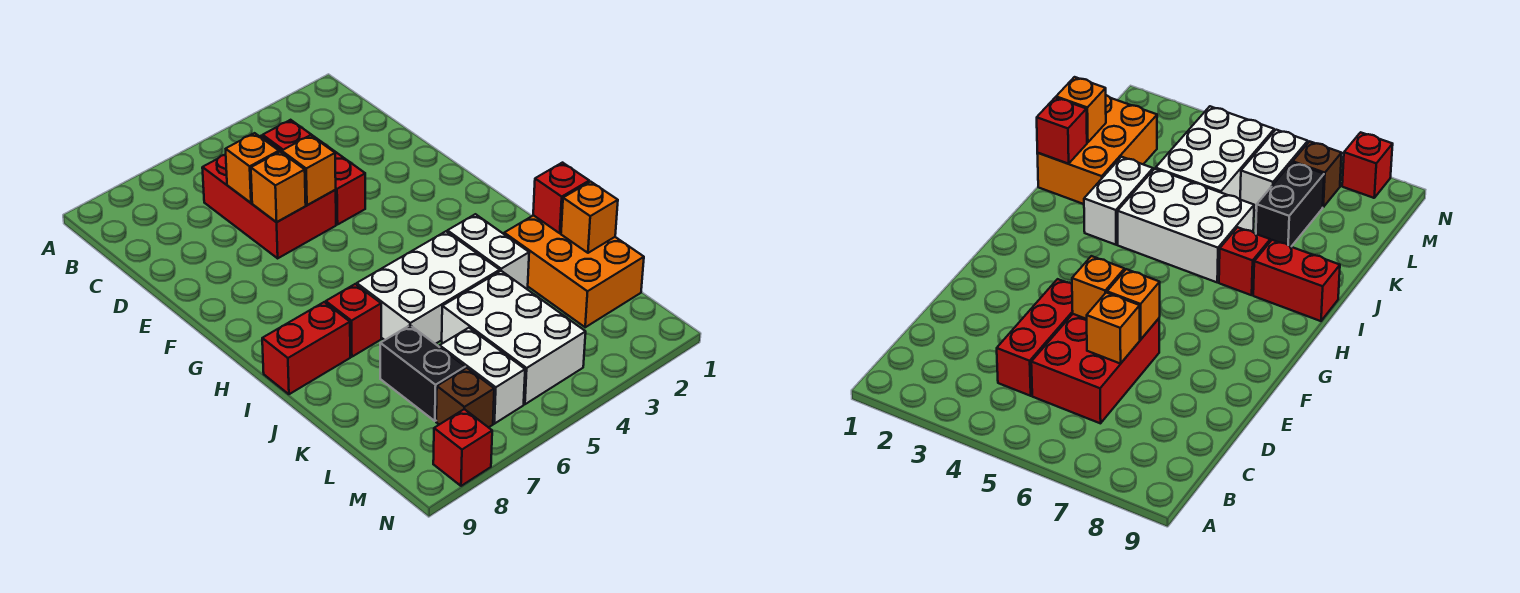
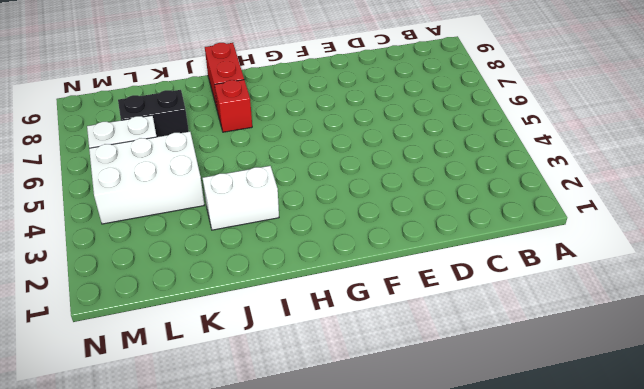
none -> red 1x3 brick [263,120,365,225]
none -> red 2x3 brick [202,136,336,258]
none -> white 2x3 brick [357,231,500,344]

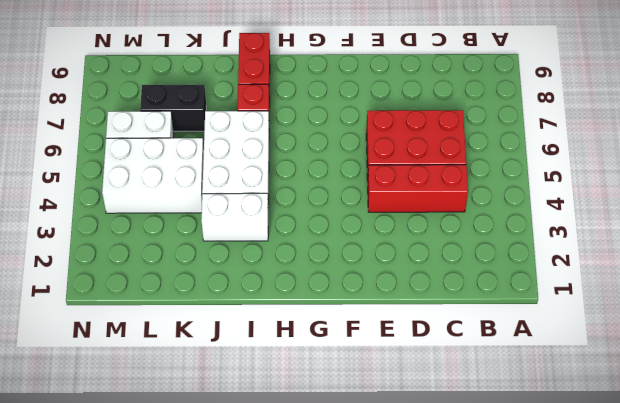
none -> orange 2x3 brick [504,215,644,327]
none -> brown 1x1 brick [436,368,494,428]
none -> red 1x1 brick [433,409,492,486]

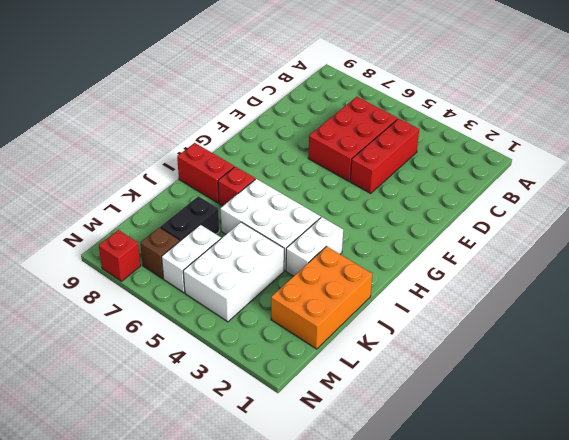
none -> orange 1x1 brick [226,133,279,203]
none -> orange 1x1 brick [282,135,336,205]
none -> orange 1x1 brick [251,152,306,222]

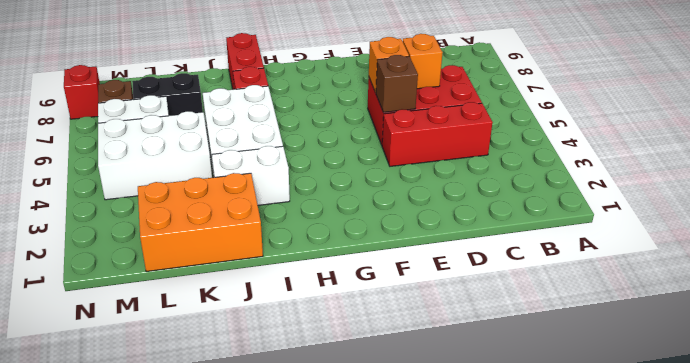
brown 1x1 brick [376,55,418,112] -> orange 1x1 brick [282,135,336,205]
none -> red 1x1 brick [533,163,589,233]
none -> orange 1x1 brick [561,182,618,253]

